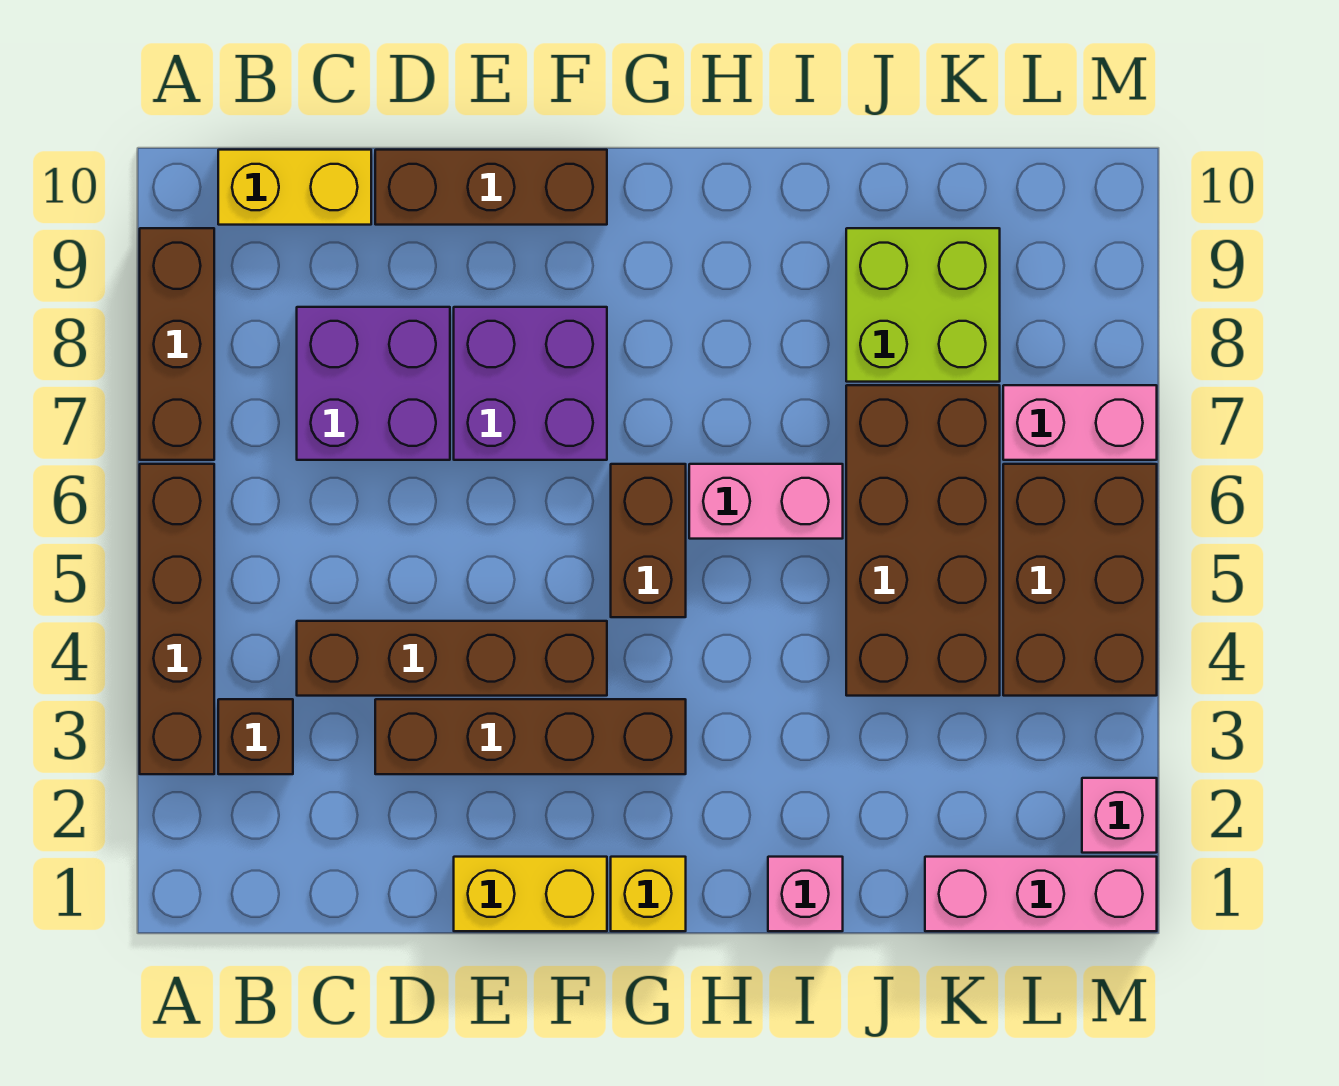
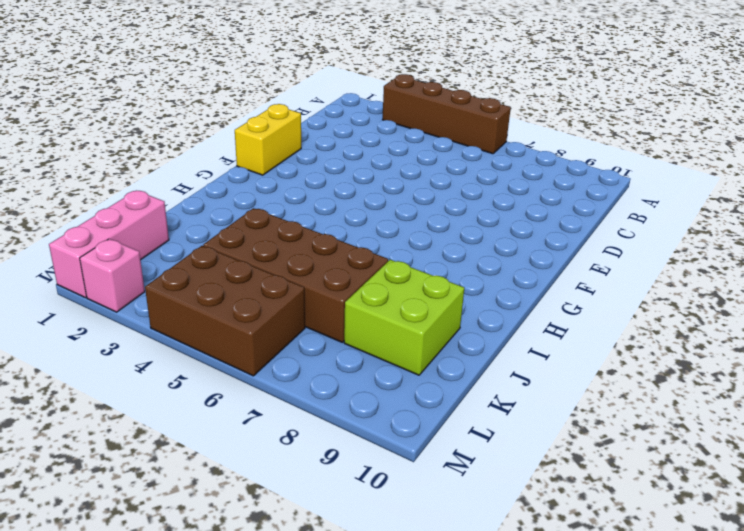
none -> brown 1x3 brick [140,228,214,460]
none -> brown 1x1 brick [218,699,293,774]
none -> yellow 1x2 brick [218,150,371,225]

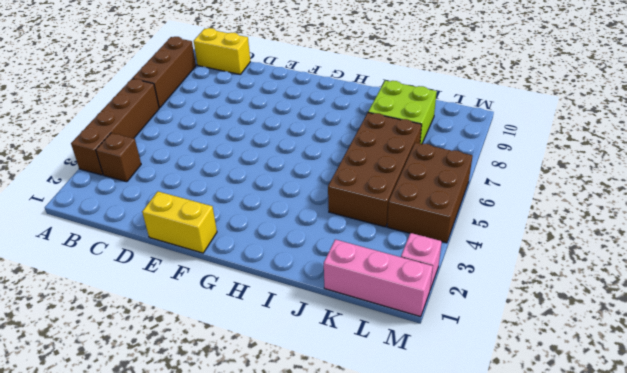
none -> brown 1x4 brick [297,621,607,696]
none -> purple 2x2 brick [297,307,450,460]
none -> brown 1x4 brick [375,699,686,774]

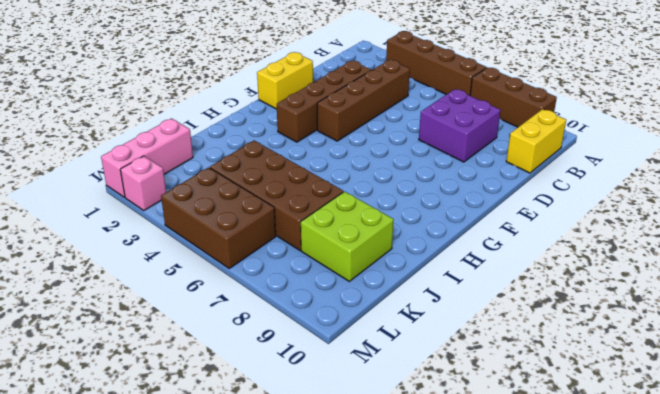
none -> brown 1x1 brick [218,699,293,774]
none -> brown 1x3 brick [375,150,607,225]
none -> purple 2x2 brick [454,307,607,460]

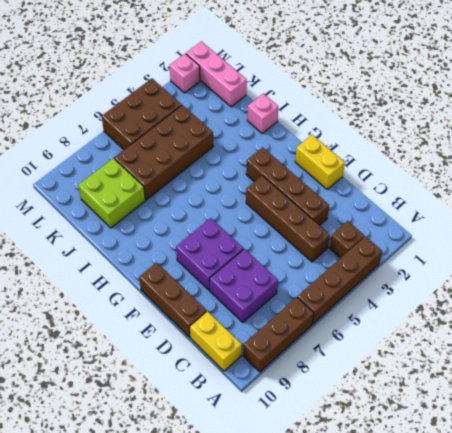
none -> yellow 1x1 brick [611,857,686,931]
none -> brown 1x2 brick [611,464,686,617]
none -> pink 1x2 brick [689,464,843,539]

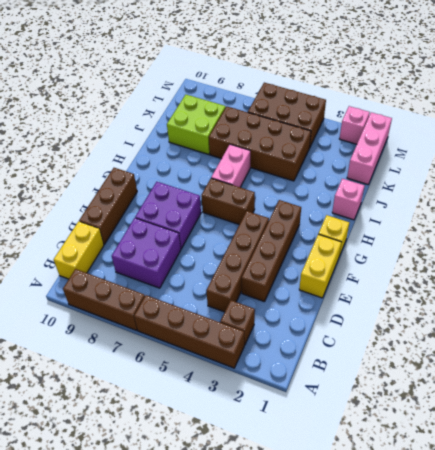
none -> pink 1x2 brick [1003,385,1157,460]

